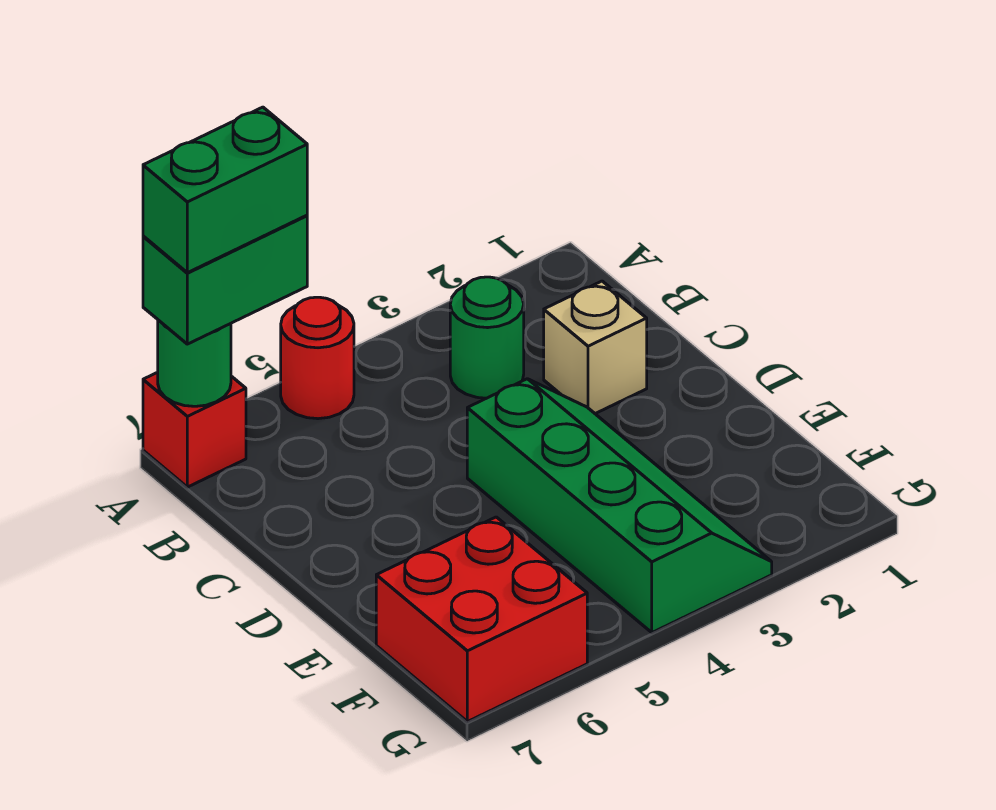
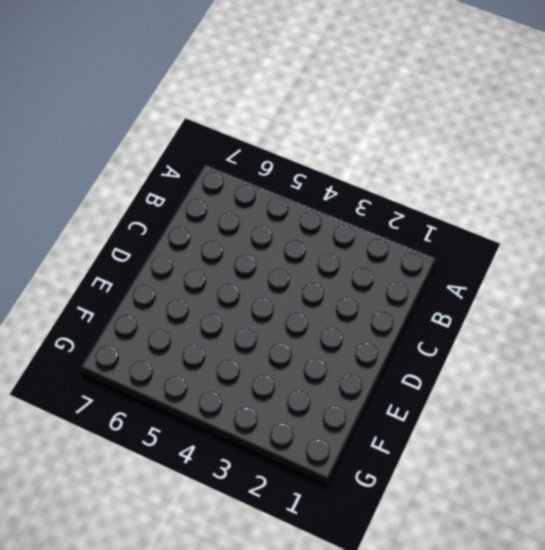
none -> red 1x1 round brick [281,297,354,419]
none -> red 1x1 brick [143,372,246,487]

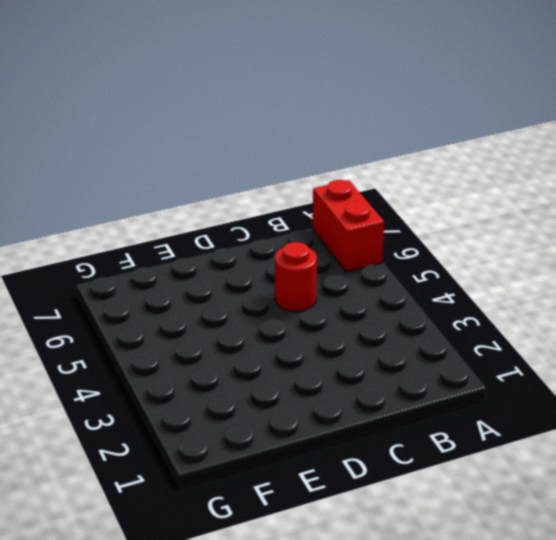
red 1x2 brick [313,180,384,272] -> red 1x1 brick [143,372,246,487]
red 1x1 round brick [275,242,317,312] -> red 1x1 round brick moved to [281,297,354,419]
none -> green 1x1 round brick [450,277,524,398]
none -> tan 1x1 brick [544,281,647,414]

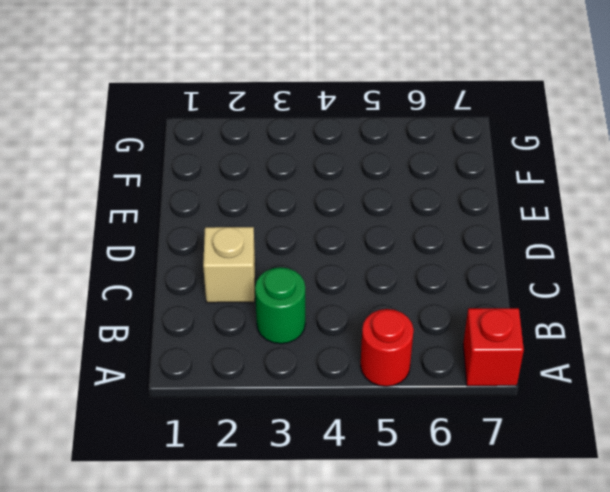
none -> green 2x4 slope [467,379,772,632]
none -> red 2x2 brick [376,517,587,722]

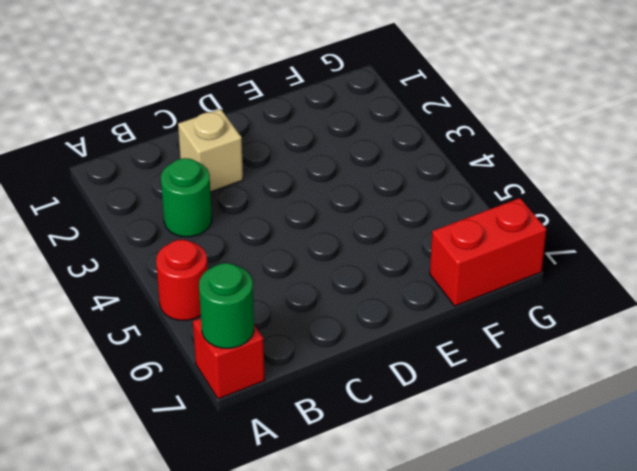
red 1x2 brick [430,198,546,306] -> red 2x2 brick [376,517,587,722]
none -> green 2x4 slope [467,379,772,632]
none -> green 1x2 brick [143,215,307,344]

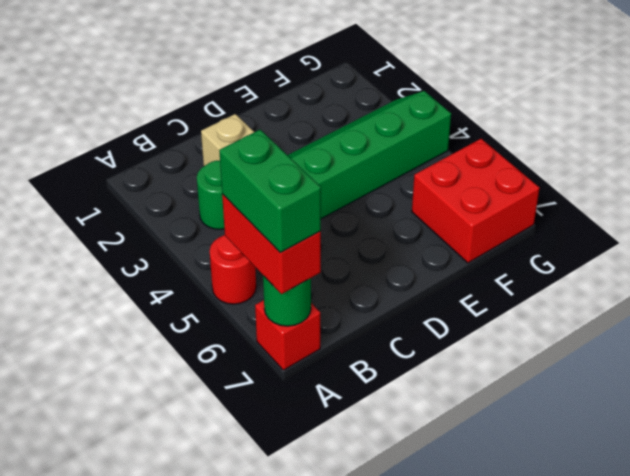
red 1x2 brick [222,194,321,294] -> green 1x2 brick [143,215,307,344]

